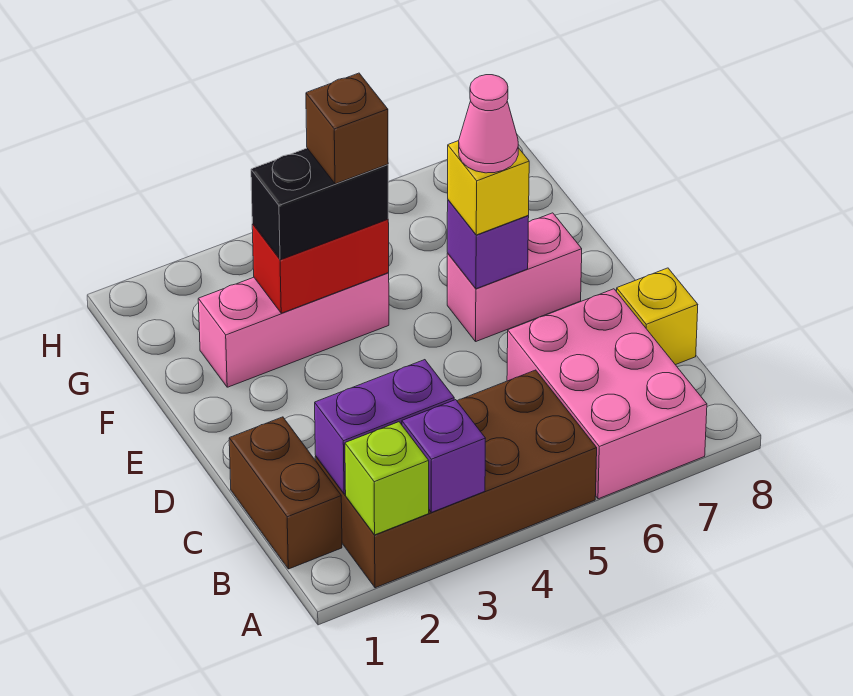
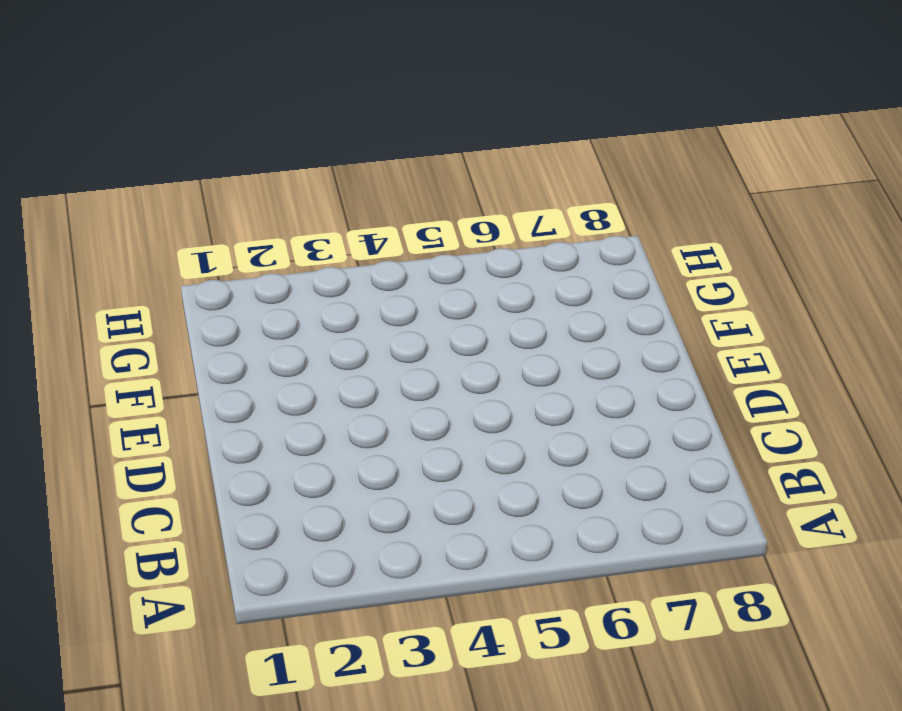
none -> brown 2x4 brick [315,370,597,588]
none -> pink 2x3 brick [507,289,707,499]
none -> brown 1x2 brick [229,417,342,569]

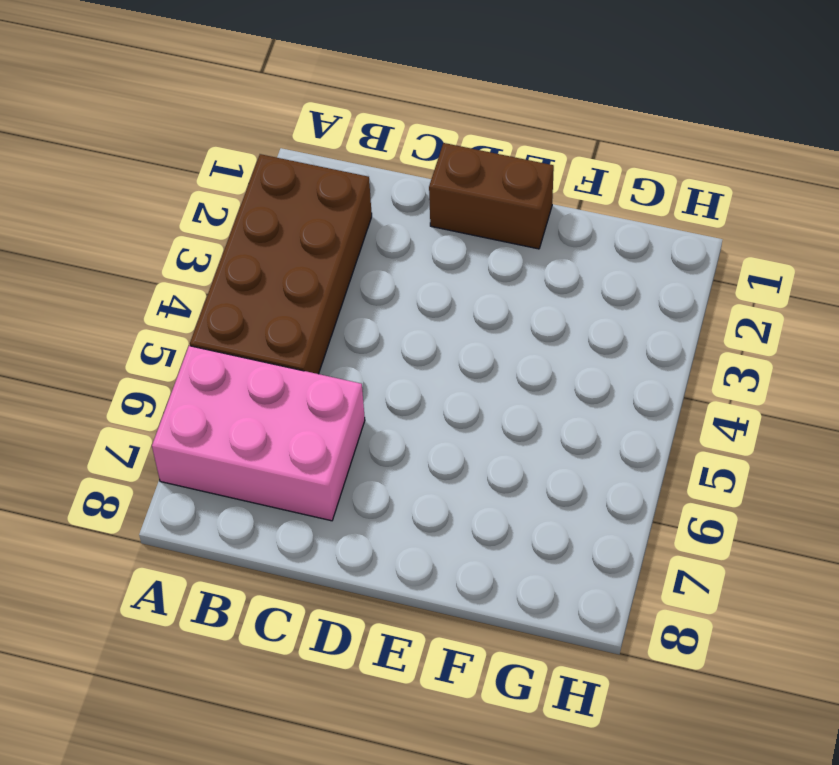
brown 1x2 brick [429,143,554,249] -> brown 1x2 brick moved to [229,417,342,569]
none -> yellow 1x1 brick [617,268,698,365]
none -> pink 1x2 brick [447,213,582,341]
none -> pink 1x3 brick [198,273,389,387]

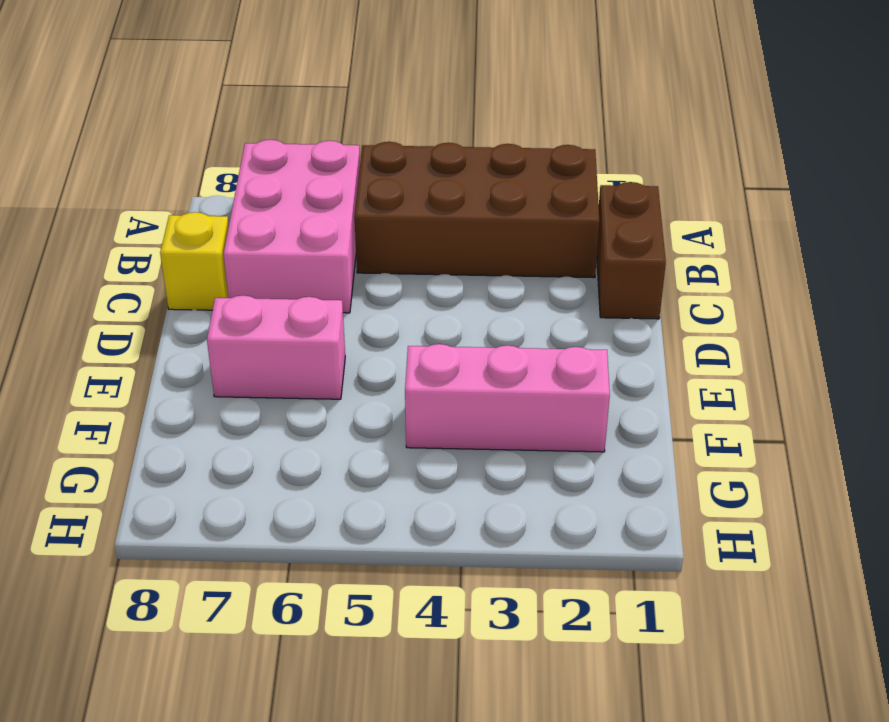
none -> lime 1x1 brick [345,422,429,535]
none -> purple 1x1 brick [402,400,486,512]
none -> purple 1x2 brick [315,360,454,494]

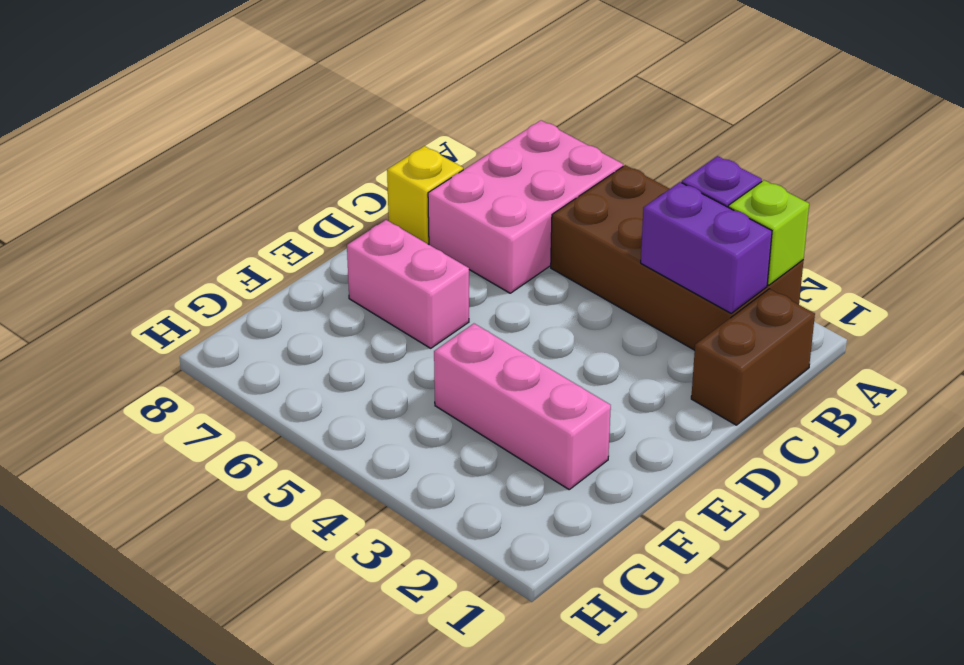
none -> purple 1x1 brick [447,200,529,289]
none -> red 1x2 brick [252,219,389,313]
none -> yellow 1x1 brick [448,141,529,235]

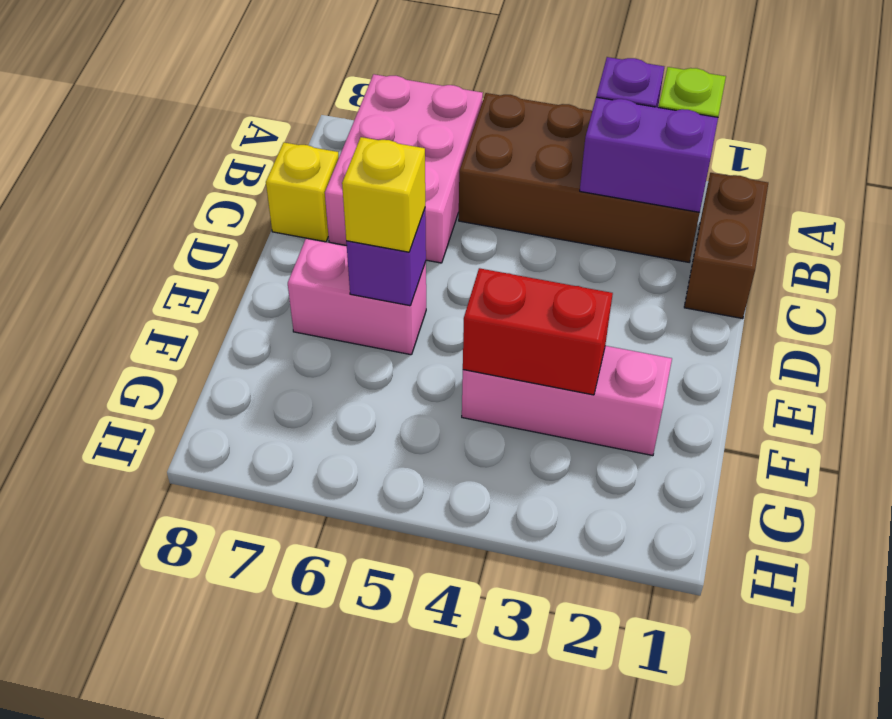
none -> black 1x2 brick [251,148,388,260]
none -> pink 1x1 cone [459,75,518,173]
none -> brown 1x1 brick [306,73,388,184]

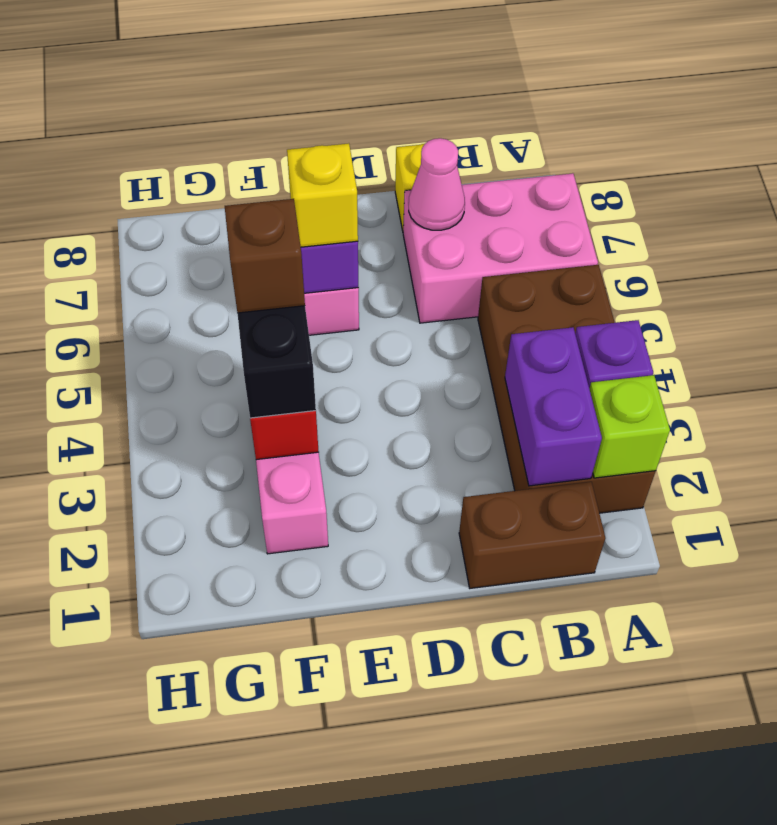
pink 1x1 cone [409,138,465,230] -> pink 1x1 cone moved to [459,75,518,173]

